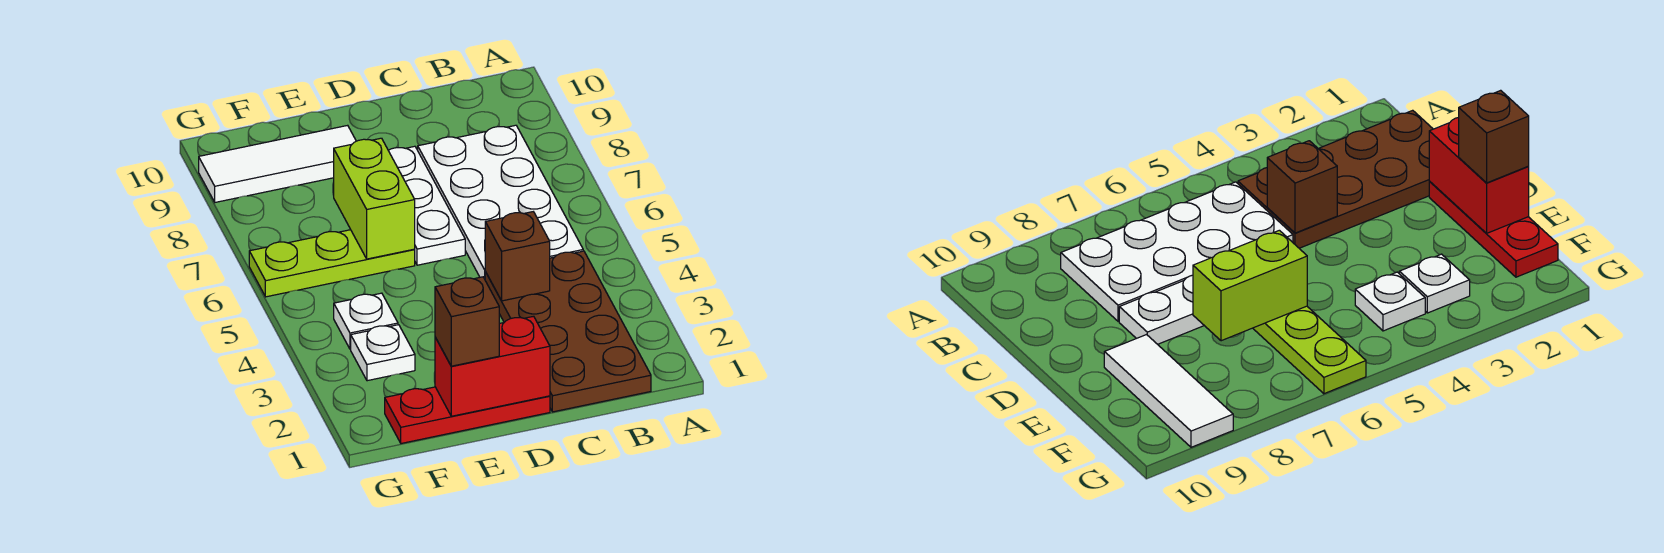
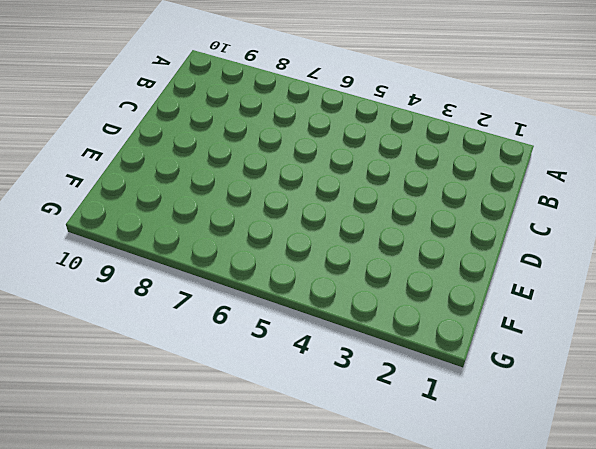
none -> brown 2x4 plate [485,251,651,412]
none -> white 2x4 plate [418,125,583,279]
none -> red 1x3 plate [385,387,550,443]

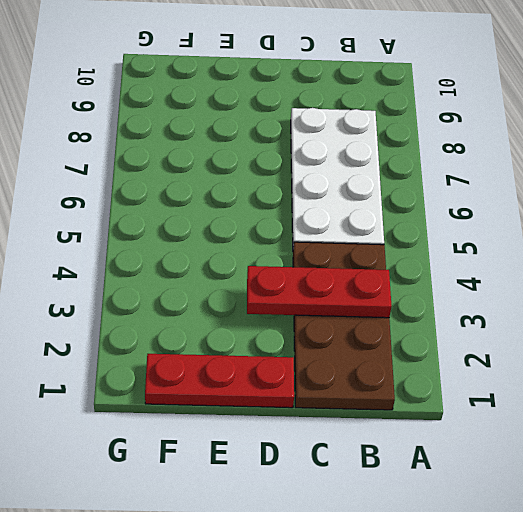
red 1x3 plate [247,266,391,318] -> none
none -> white 1x3 plate [388,146,465,265]
none -> lime 1x3 plate [249,230,415,297]
none -> white 1x3 tile [199,125,356,202]

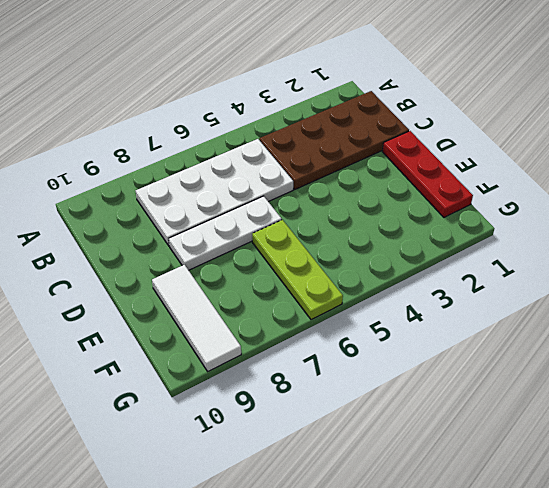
none -> white 1x1 plate [351,325,415,381]
none -> white 1x1 plate [334,293,398,349]
none -> brown 1x1 brick [485,212,550,301]

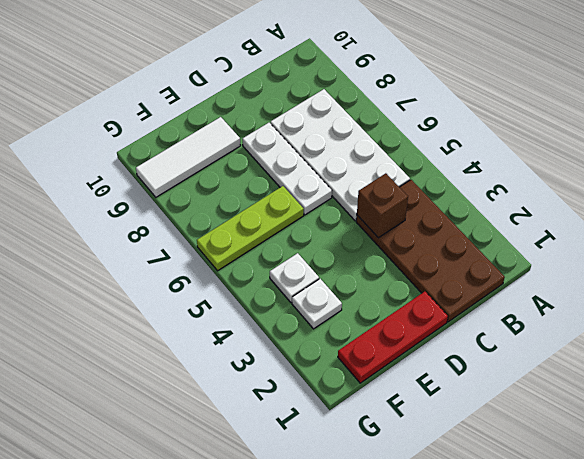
none -> red 1x2 brick [435,316,550,416]
none -> lime 1x2 brick [334,138,415,259]
none -> brown 1x1 brick [435,277,499,366]

